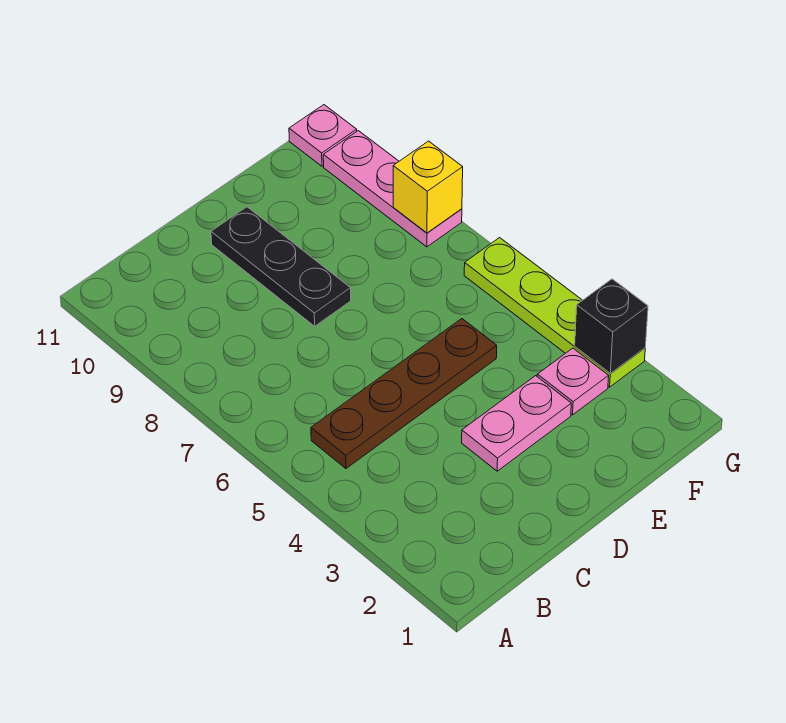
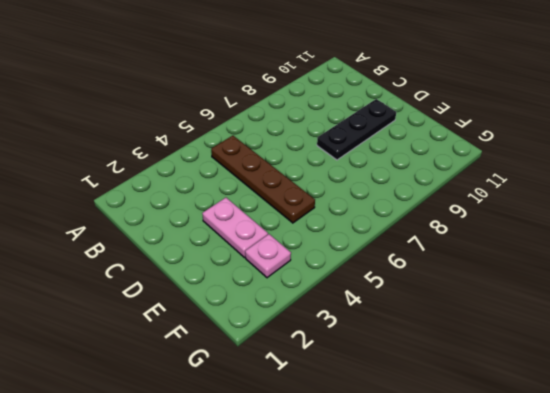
none -> lime 1x4 plate [464,238,645,387]
none -> pink 1x3 plate [323,131,462,247]

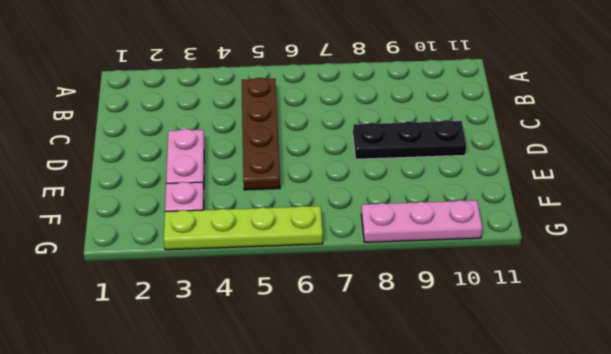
none -> pink 1x1 plate [289,105,357,166]
none -> black 1x1 brick [575,279,648,373]

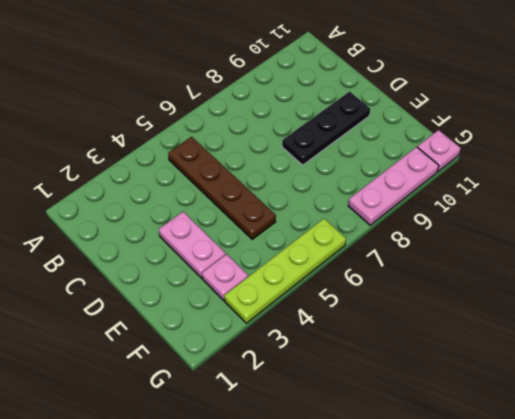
none -> black 1x1 brick [575,279,648,373]
none -> yellow 1x1 brick [393,141,463,233]

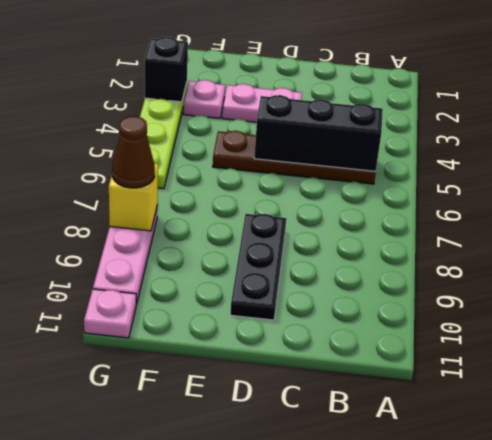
black 1x3 brick [254,95,383,171] -> none
brown 1x1 cone [112,116,155,188] -> none

